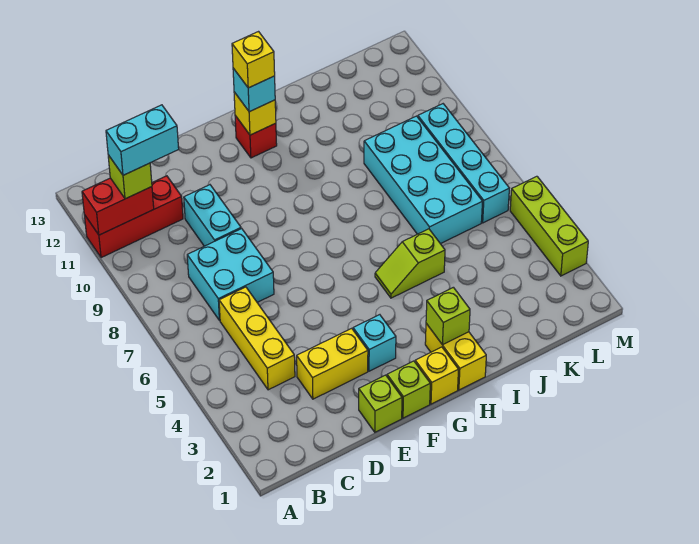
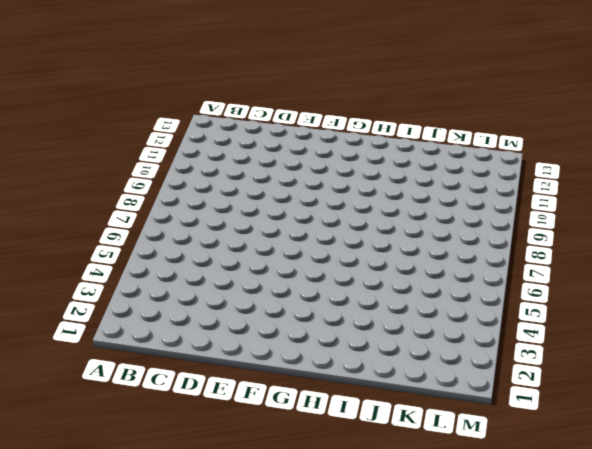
none -> red 1x3 brick [84,176,183,258]
none -> yellow 1x3 brick [219,287,295,390]
none -> cyan 2x2 brick [187,229,274,321]

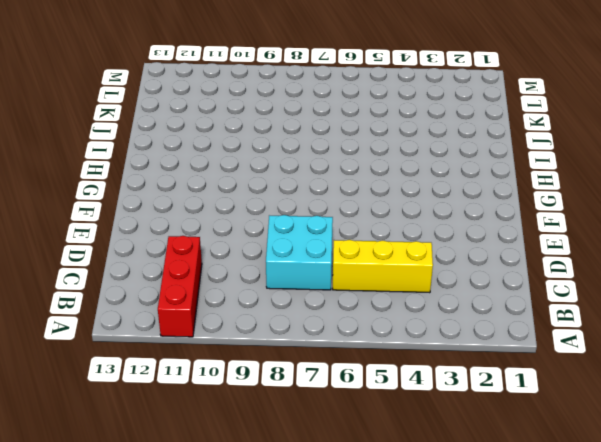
none -> yellow 1x2 brick [297,328,368,399]
none -> cyan 1x2 brick [184,185,241,246]
none -> lime 1x1 brick [359,375,402,432]

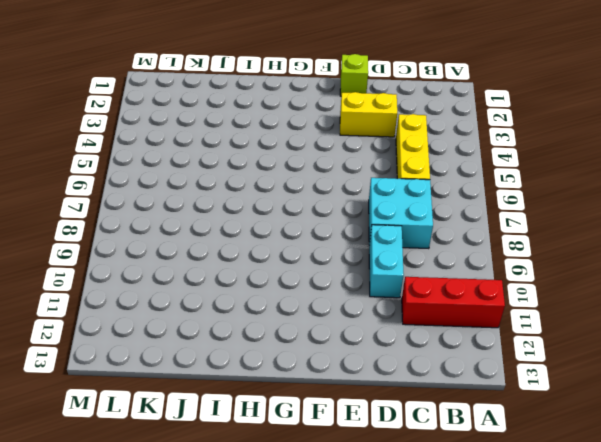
none -> lime 1x1 brick [387,361,430,418]
none -> cyan 1x1 brick [353,315,396,371]
none -> yellow 1x1 brick [415,347,459,404]

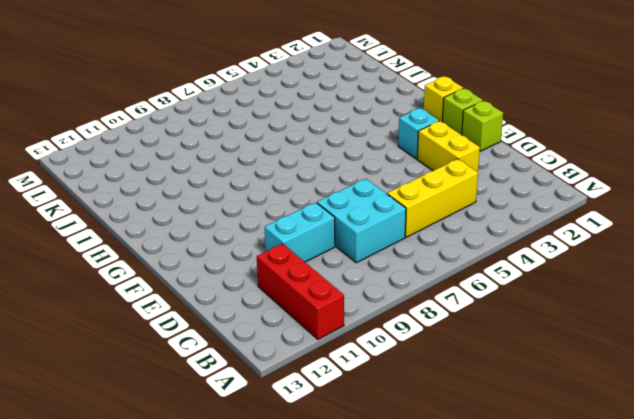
none -> red 1x1 brick [235,116,277,158]
none -> yellow 1x2 brick [425,323,486,390]
none -> lime 1x2 slope [375,229,445,298]

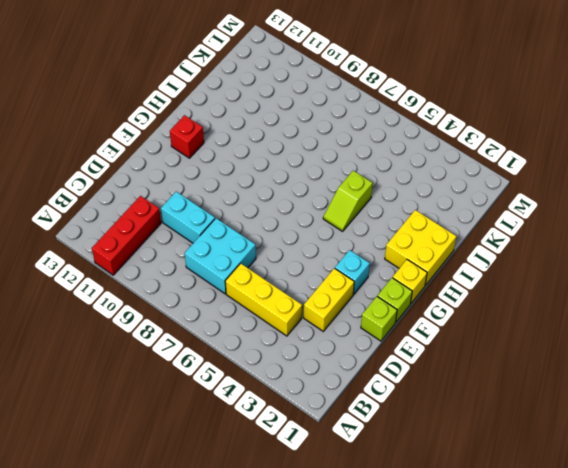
yellow 2x2 brick [385,210,456,285] -> yellow 1x2 brick [425,323,486,390]
none -> cyan 2x4 brick [364,116,483,244]
none -> cyan 1x4 brick [418,104,509,223]
none -> lime 1x3 brick [510,176,588,276]

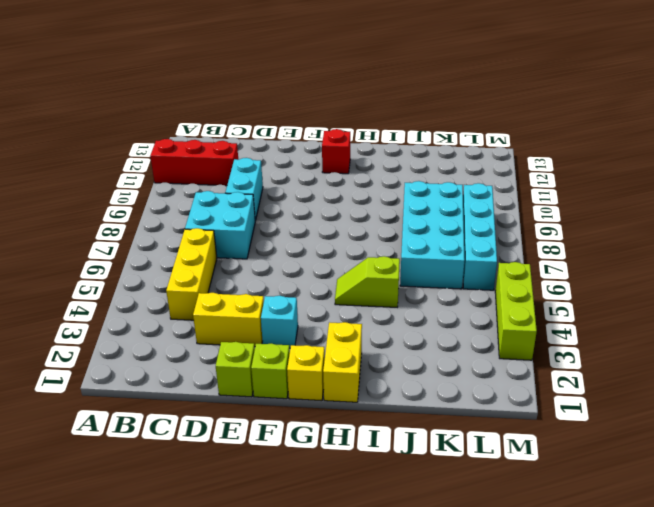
none -> red 1x2 brick [82,178,154,235]
none -> yellow 1x1 brick [234,92,276,135]
none -> lime 1x1 brick [426,287,470,345]

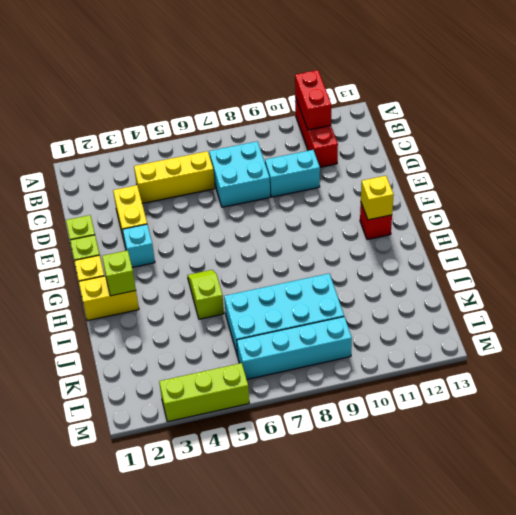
none -> lime 1x1 brick [108,155,152,199]
none -> cyan 1x1 brick [233,68,275,112]
none -> cyan 1x2 brick [106,105,179,175]

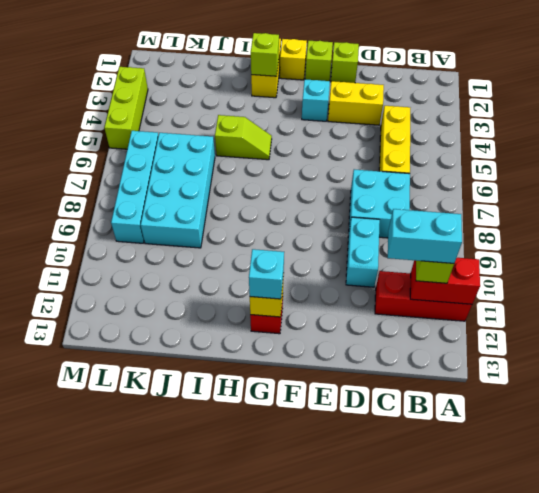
none -> yellow 1x1 brick [232,32,275,88]

